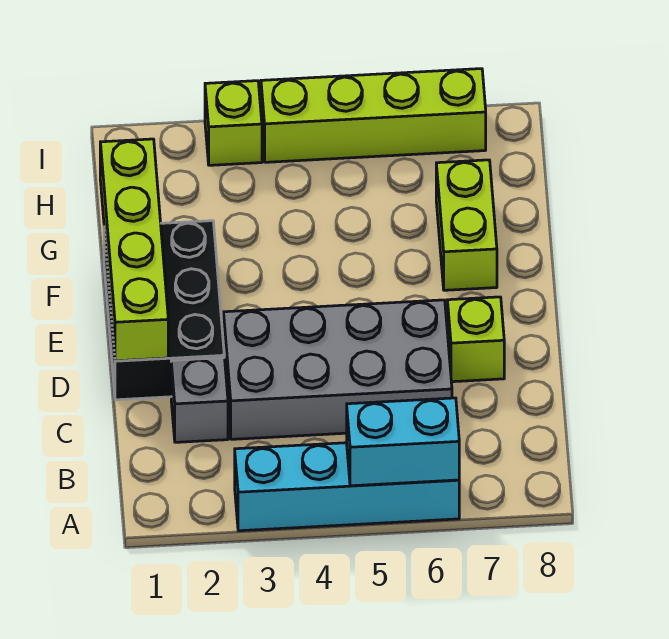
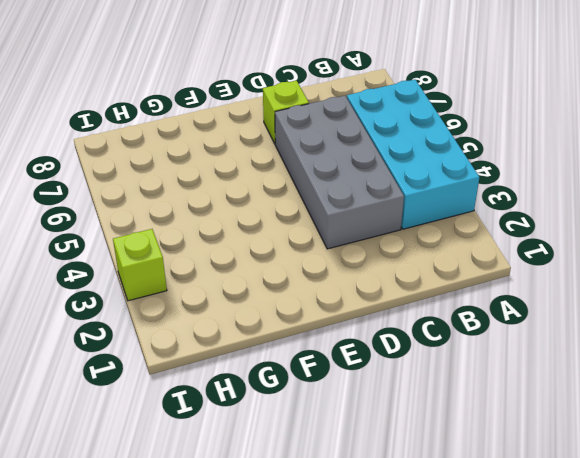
cyan 2x4 brick [347,80,479,229] -> cyan 1x4 brick [235,443,459,531]
none -> grey 1x1 brick [171,358,228,442]
none -> black 2x3 brick [104,221,224,400]

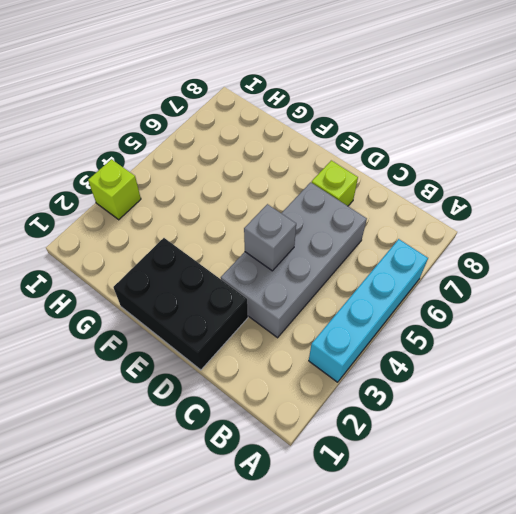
grey 1x1 brick [244,204,296,271] -> grey 1x1 brick moved to [171,358,228,442]
none -> lime 1x2 brick [436,160,497,290]
none -> lime 1x4 brick [261,69,486,162]

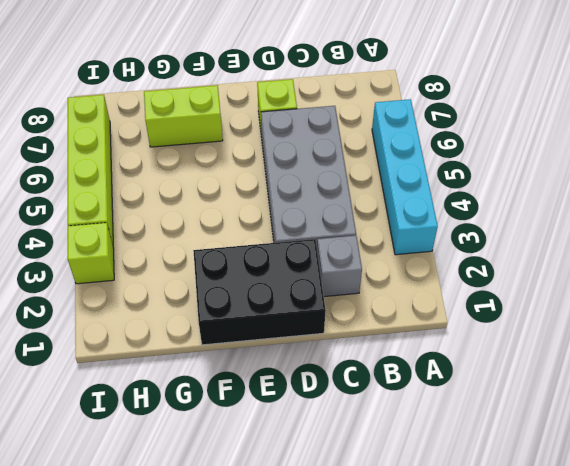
none -> cyan 1x2 brick [347,398,459,486]
none -> lime 1x4 brick [100,139,168,361]

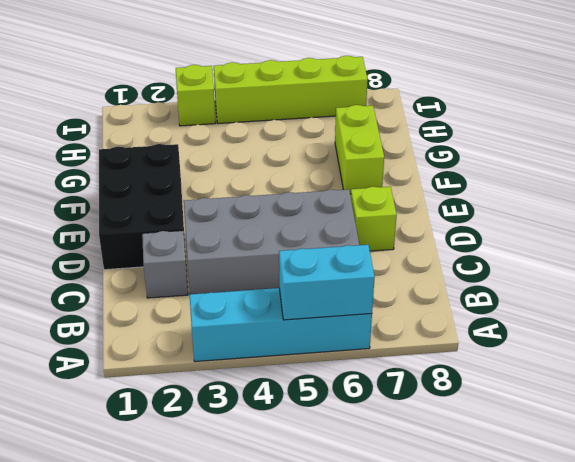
none -> lime 1x4 brick [100,139,168,361]

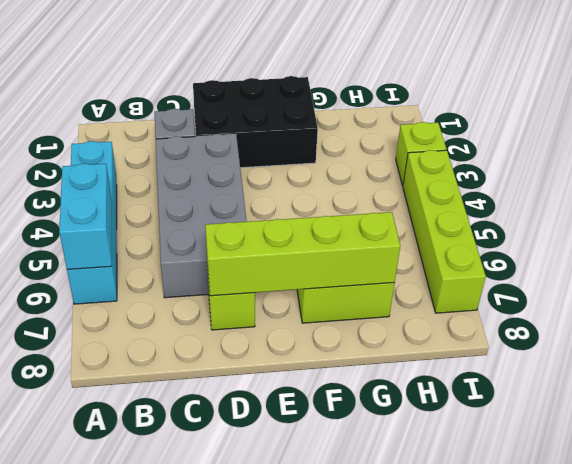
lime 1x4 brick [205,212,400,296] -> lime 1x4 brick moved to [100,139,168,361]

